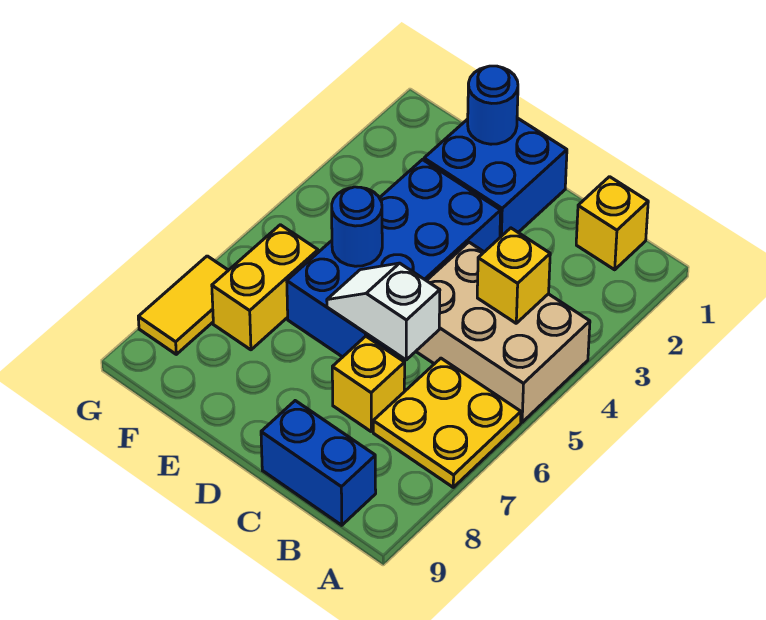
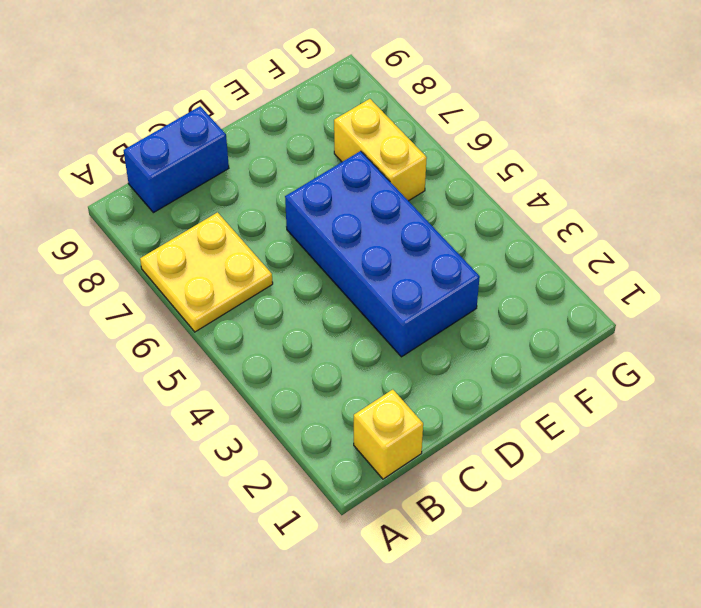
none -> tan 2x3 brick [416,242,590,422]
none -> yellow 1x1 brick [332,336,405,431]
none -> blue 2x2 brick [424,118,567,237]

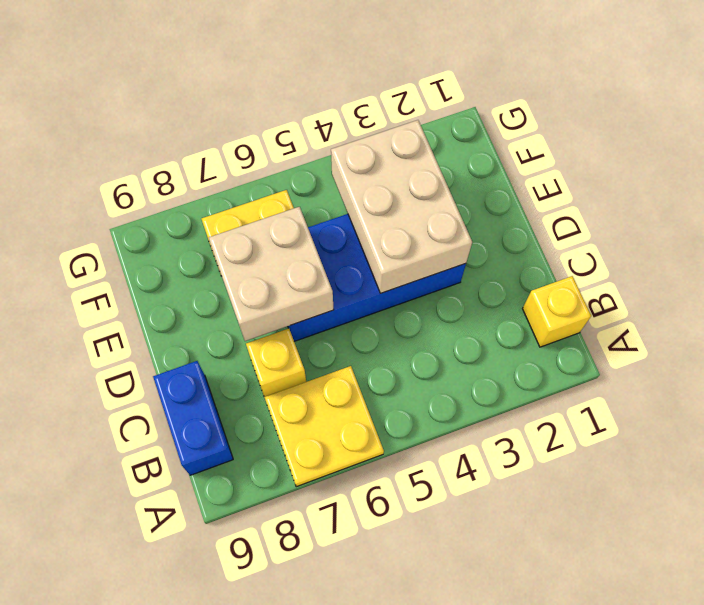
tan 2x3 brick [331,120,472,293] -> tan 2x3 brick moved to [416,242,590,422]
tan 2x2 brick [209,207,334,341] -> white 1x2 slope [327,263,440,360]
none -> blue 2x2 brick [424,118,567,237]
none -> yellow 1x2 tile [138,256,228,354]
none -> yellow 1x1 brick [477,228,550,323]

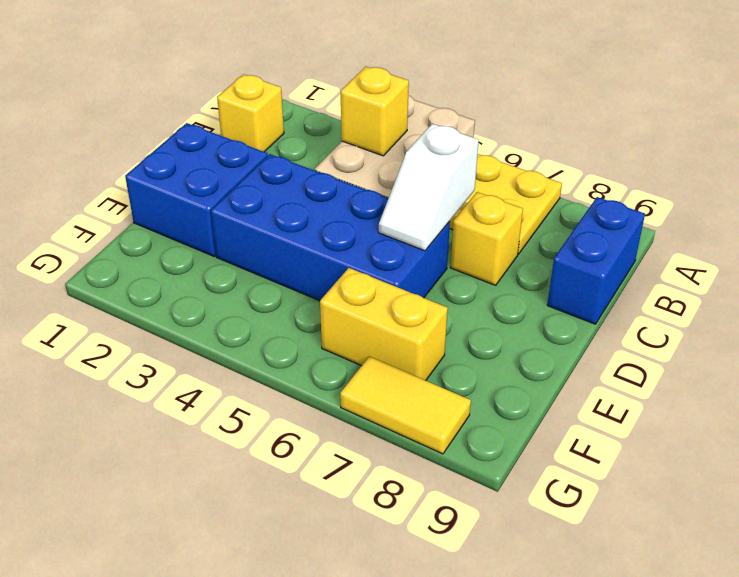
none -> blue 1x1 round brick [468,66,518,144]
none -> blue 1x1 round brick [332,187,382,266]

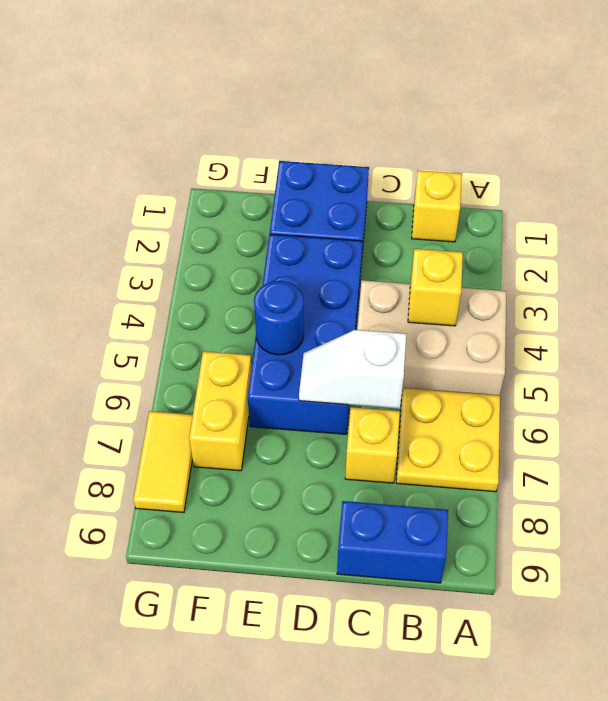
none -> blue 1x1 round brick [468,66,518,144]

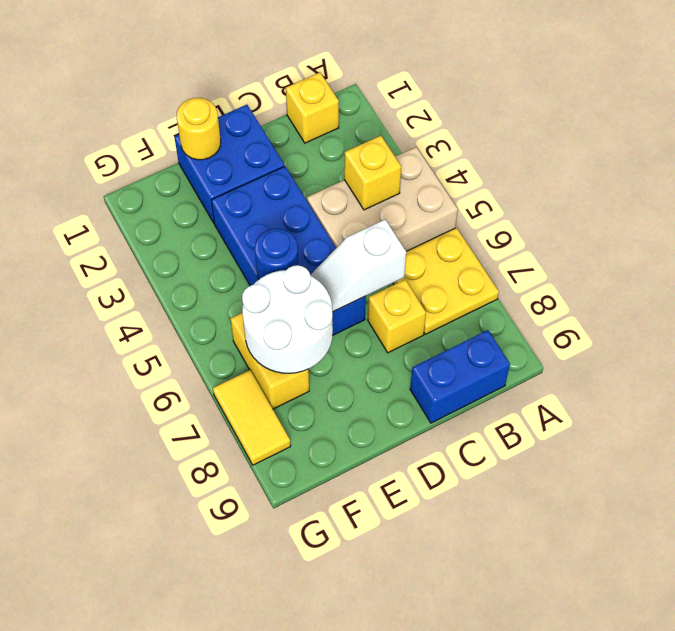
yellow 1x1 round brick [177,98,221,160] -> blue 1x1 round brick [468,66,518,144]
white 2x2 round brick [242,265,333,373] -> none

